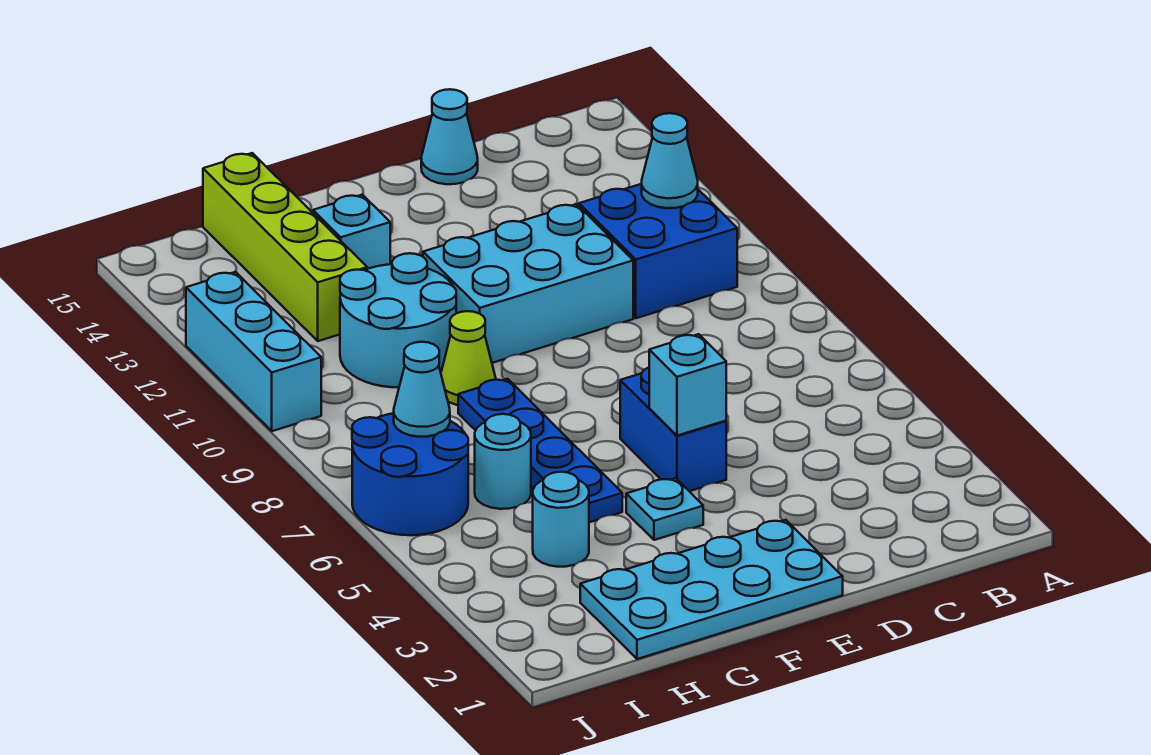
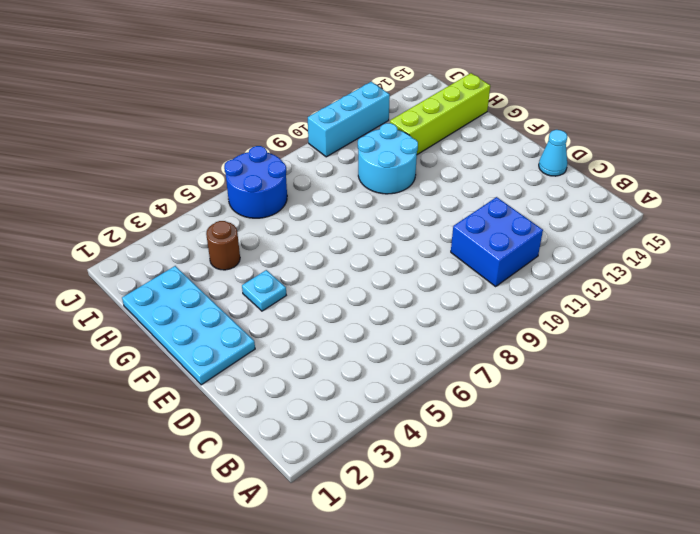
brown 1x1 round brick [206,221,240,270] -> cyan 1x1 round brick [533,472,589,567]
none -> cyan 2x3 brick [423,204,633,363]
none -> blue 1x2 brick [620,368,726,491]
none -> blue 1x4 plate [458,379,622,522]

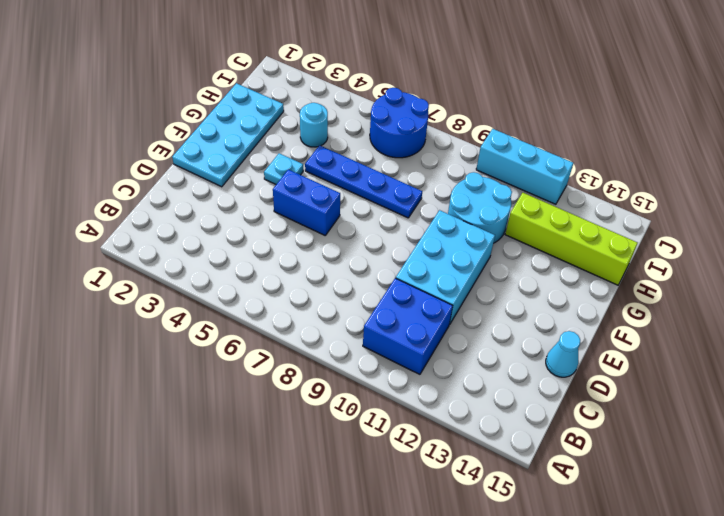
none -> lime 1x1 cone [441,311,496,405]
none -> cyan 1x1 brick [313,195,390,269]
none -> cyan 1x1 round brick [475,414,531,509]

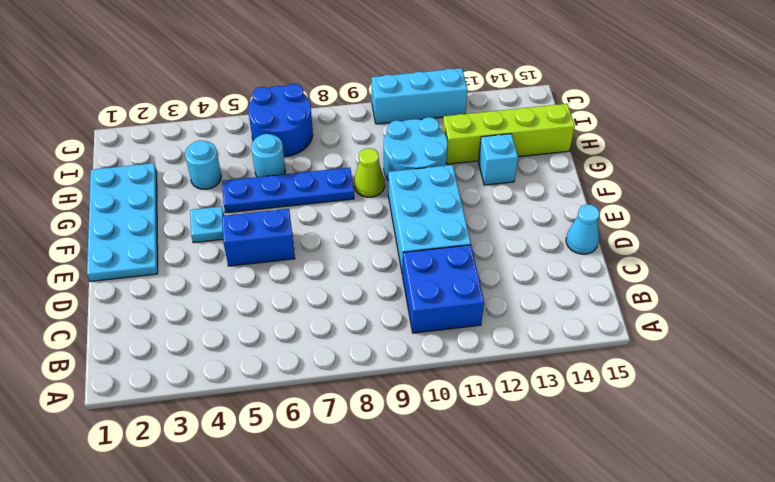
none -> cyan 1x1 cone [642,113,698,208]
none -> cyan 1x1 brick [649,334,726,436]
none -> cyan 1x1 cone [394,342,450,437]

